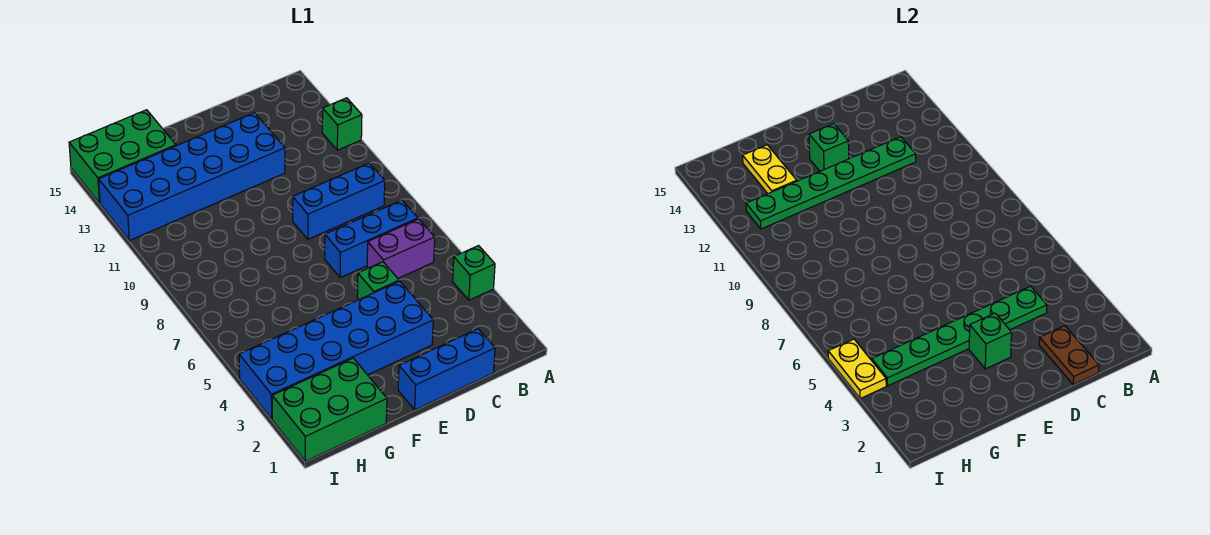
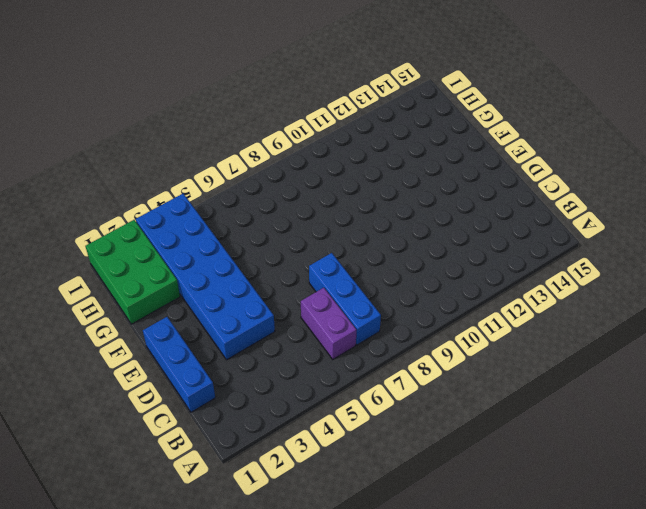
none -> green 1x1 brick [453,246,495,300]
none -> green 1x1 brick [322,98,362,150]
none -> blue 1x3 brick [293,163,385,239]

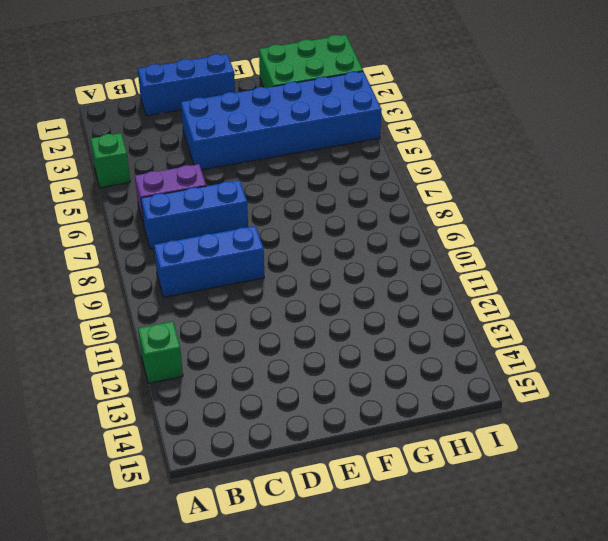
none -> green 1x1 brick [357,262,399,299]
none -> blue 2x6 brick [99,113,285,241]
none -> green 2x3 brick [69,110,176,203]

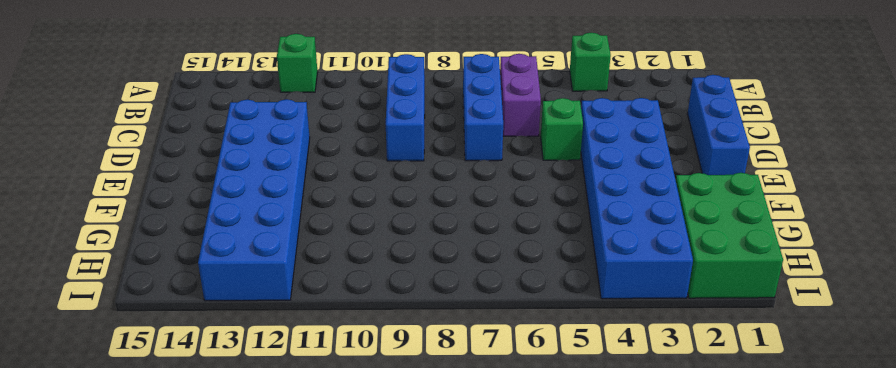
none -> green 2x3 brick [69,110,176,203]
none -> brown 1x2 plate [1039,326,1099,385]
none -> green 1x6 plate [872,286,1047,386]

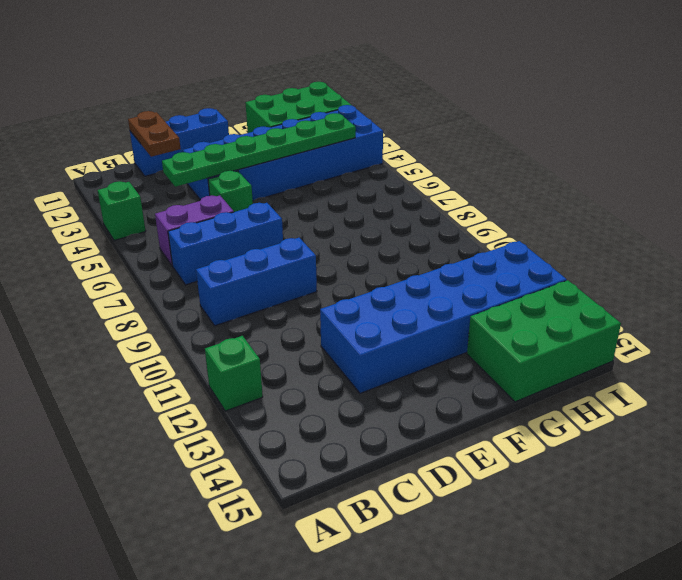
none -> green 1x6 plate [746,137,916,229]
none -> green 1x1 brick [969,313,1012,369]
none -> green 1x1 brick [809,124,849,171]

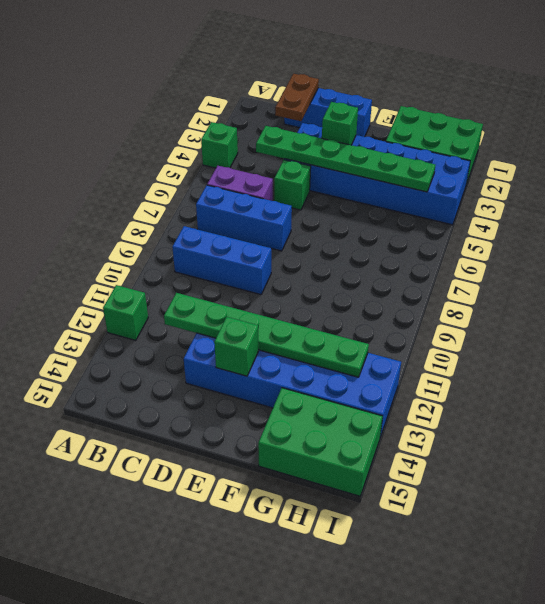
none -> yellow 1x2 plate [743,145,797,194]
none -> yellow 1x2 plate [828,339,886,399]

